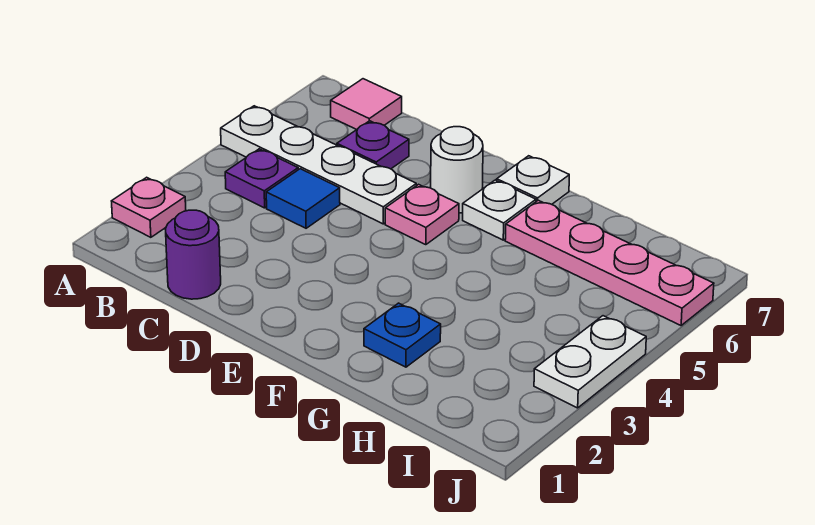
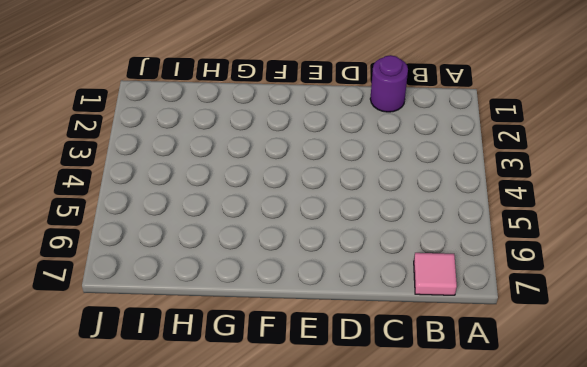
none -> pink 1x1 plate [112,177,186,237]
none -> white 1x4 plate [221,106,416,224]
none -> purple 1x1 plate [225,149,298,208]

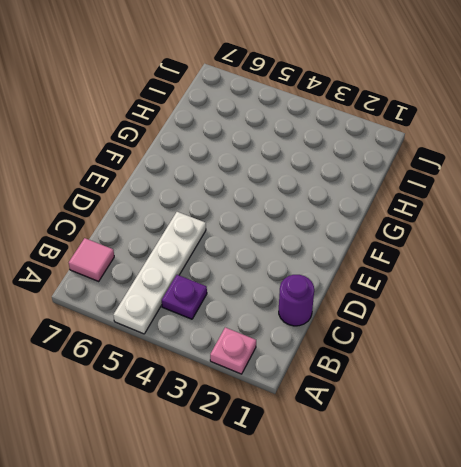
none -> blue 1x1 tile [266,169,340,228]
none -> purple 1x1 plate [337,121,409,169]
none -> pink 1x1 plate [385,184,459,245]

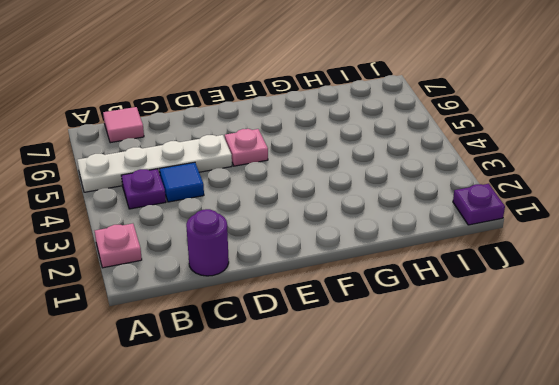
purple 1x1 plate [453,184,505,225] -> purple 1x1 plate moved to [337,121,409,169]
none -> white 1x1 round brick [431,127,483,213]
none -> white 1x1 plate [463,180,536,240]
none -> white 1x1 plate [497,156,569,204]

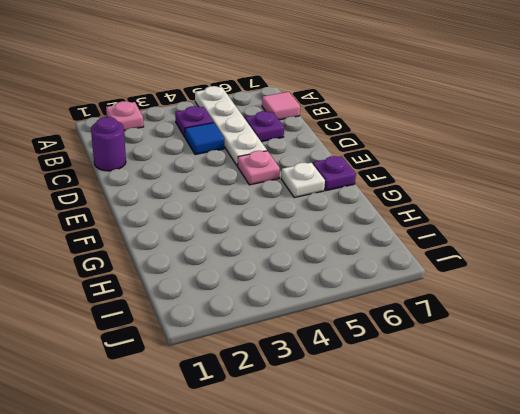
purple 1x1 plate [313,156,356,191] -> white 1x1 plate [497,156,569,204]
none -> white 1x1 round brick [431,127,483,213]
none -> blue 1x1 plate [364,303,441,367]
none -> pink 1x4 plate [505,200,714,325]

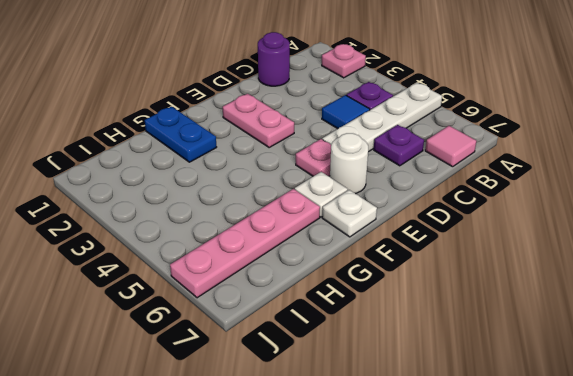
pink 1x2 plate [223,94,294,147] -> none
blue 1x2 plate [145,107,217,162] -> blue 1x1 plate [364,303,441,367]
none -> white 1x2 plate [534,316,646,408]

